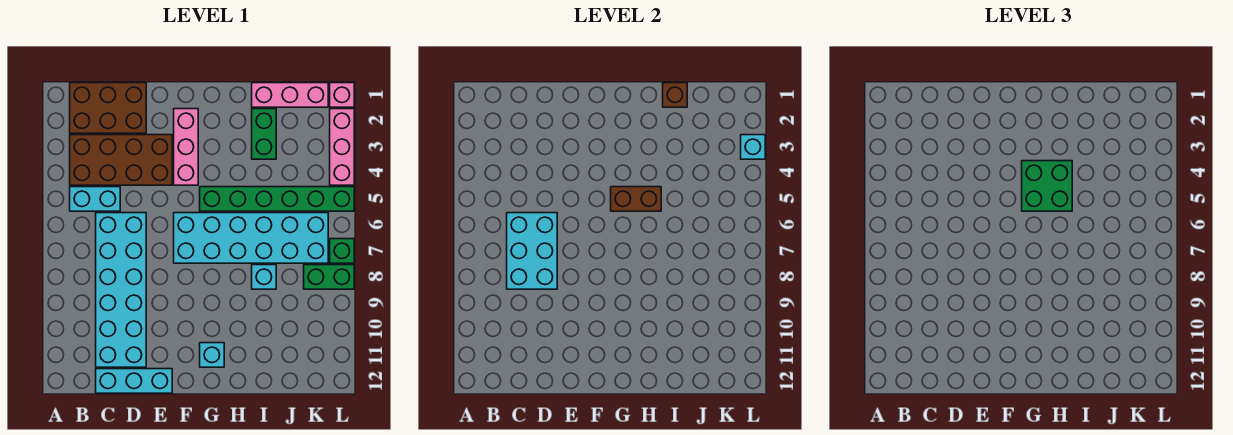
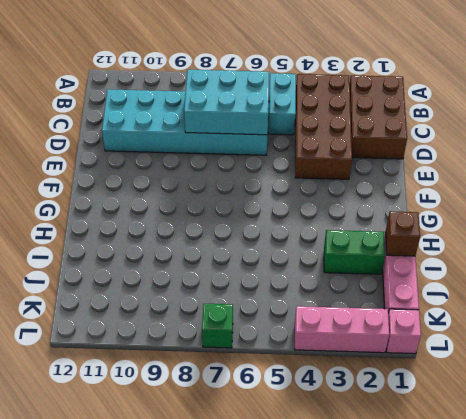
none -> cyan 1x3 brick [96,369,172,393]
none -> pink 1x3 brick [174,109,198,185]
none -> cyan 2x6 brick [174,213,328,263]

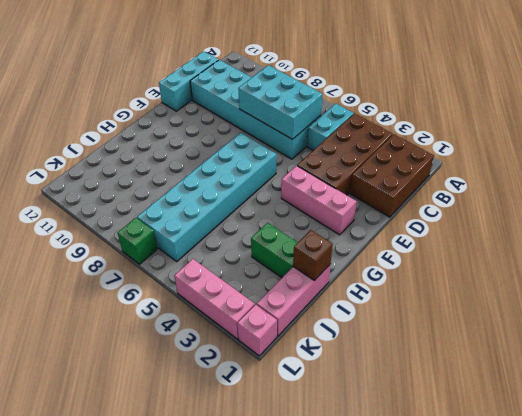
none -> green 1x6 brick [200,187,354,211]
none -> cyan 1x1 brick [200,343,224,367]
none -> cyan 1x1 brick [252,265,276,289]

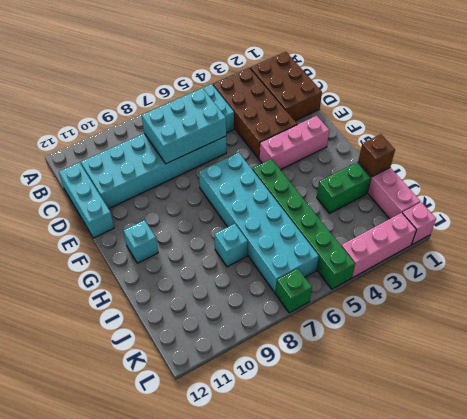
none -> green 1x2 brick [304,265,354,289]
none -> brown 1x2 brick [611,187,661,211]
none -> cyan 1x1 brick [741,135,765,159]

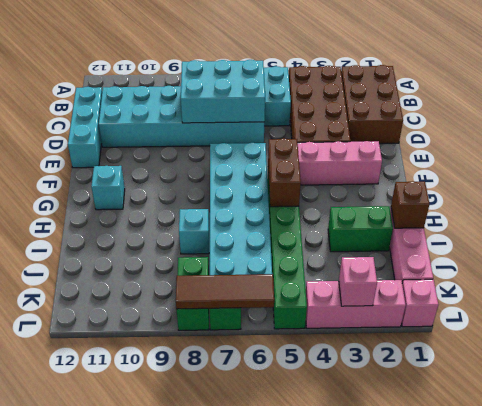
pink 1x1 brick [339,257,377,306] -> cyan 1x1 brick [741,135,765,159]
brown 1x3 tile [176,274,274,309] -> none
none -> green 2x2 brick [1022,161,1072,211]

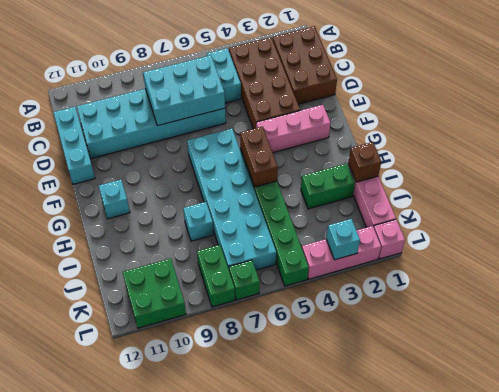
green 2x2 brick [123,259,186,328] -> green 2x2 brick moved to [1022,161,1072,211]

